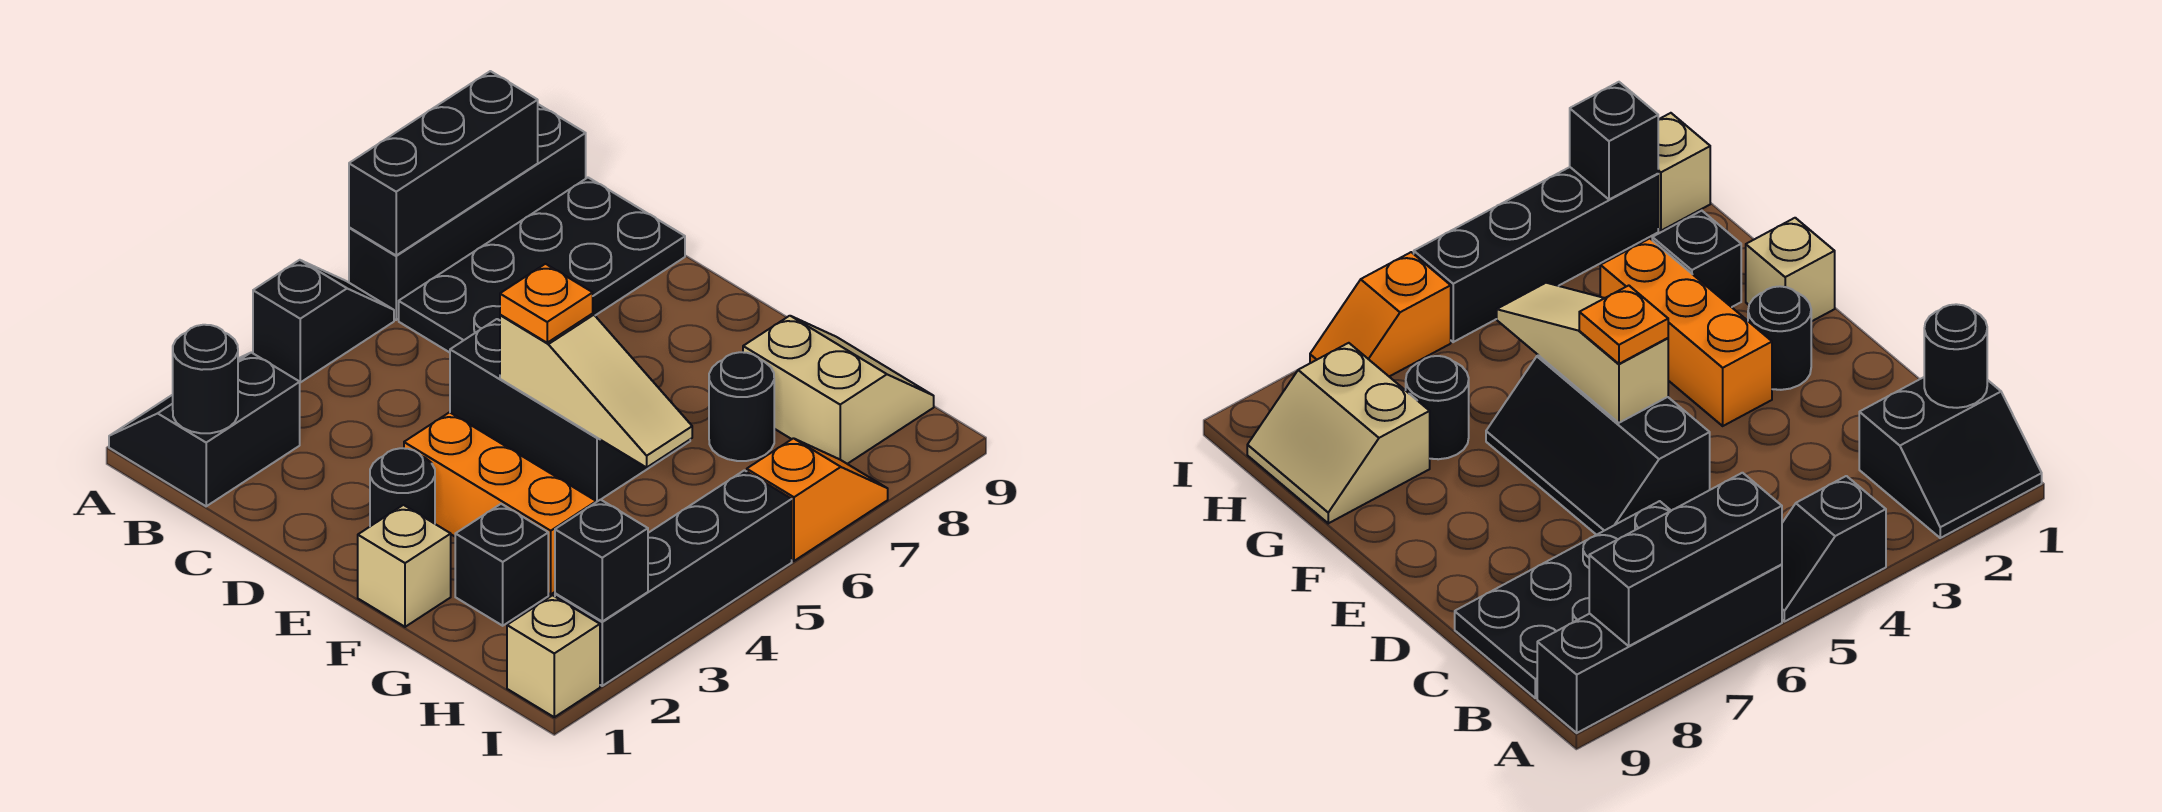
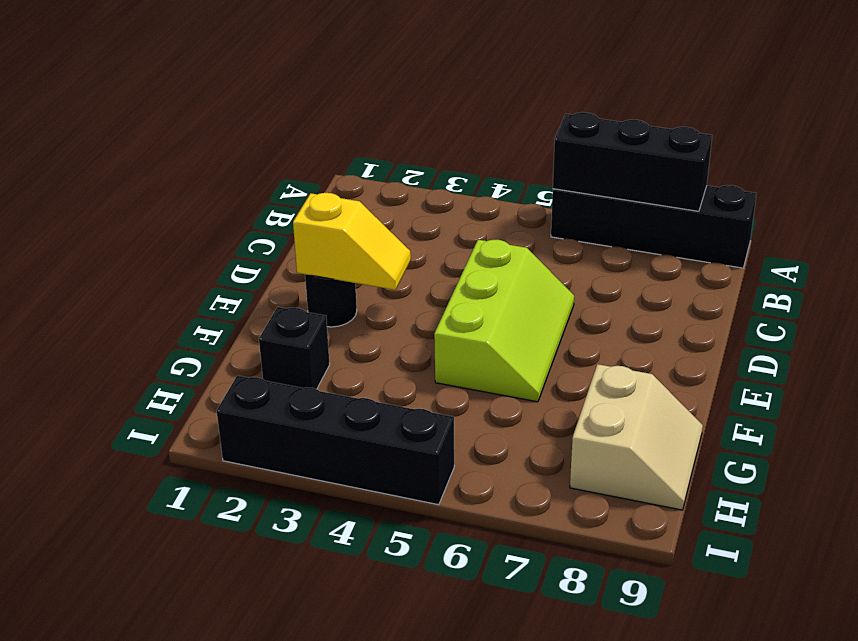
lime 2x3 slope [434,240,574,402] -> black 2x3 slope [450,319,690,502]
yellow 1x2 slope [293,193,411,290] -> none
none -> black 2x2 slope [109,352,300,506]
none -> black 1x2 slope [253,260,394,382]
none -> black 2x4 plate [399,178,685,353]

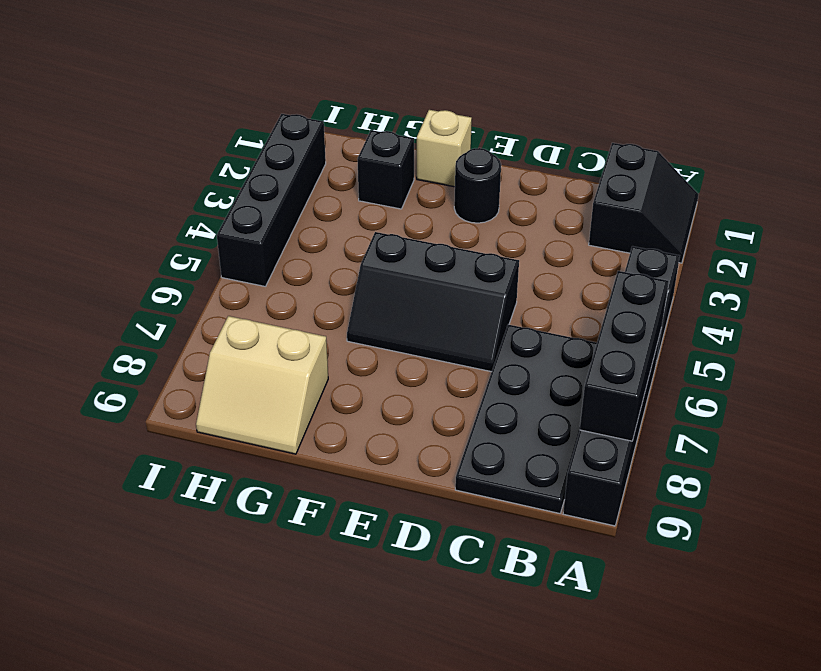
none -> orange 1x3 brick [404,412,596,594]
none -> black 1x1 round brick [709,352,774,461]
none -> tan 1x1 brick [507,595,600,717]

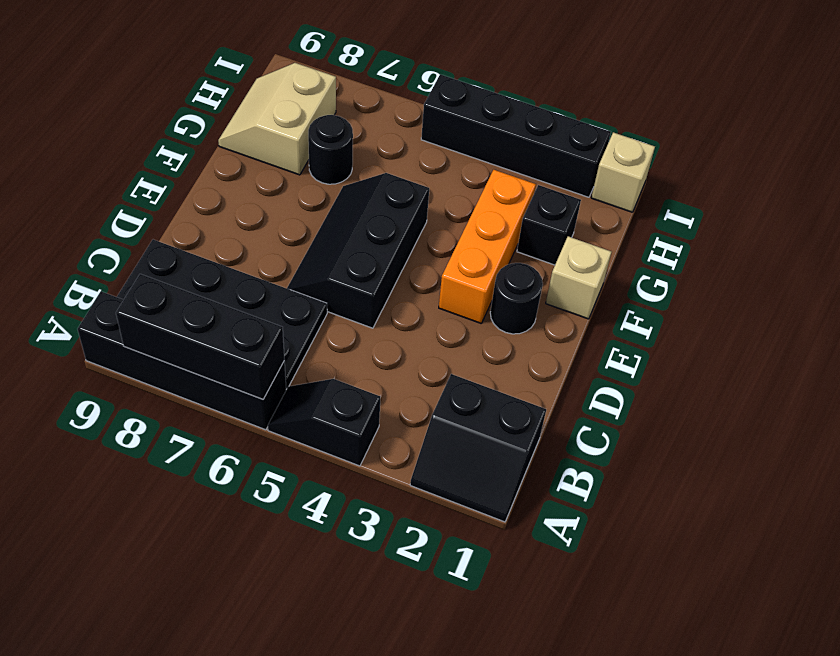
none -> orange 1x2 slope [747,438,888,561]
none -> black 1x1 round brick [173,325,238,433]
none -> tan 1x3 slope [500,314,692,467]

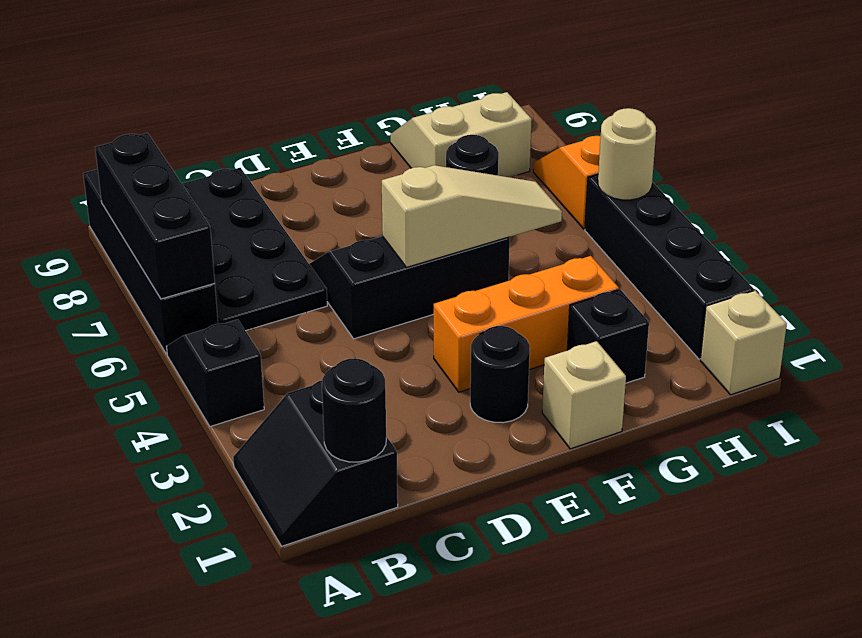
tan 1x1 round brick [598,108,656,200] -> none
none -> black 1x1 brick [555,500,648,621]
none -> orange 1x1 plate [500,264,593,343]

